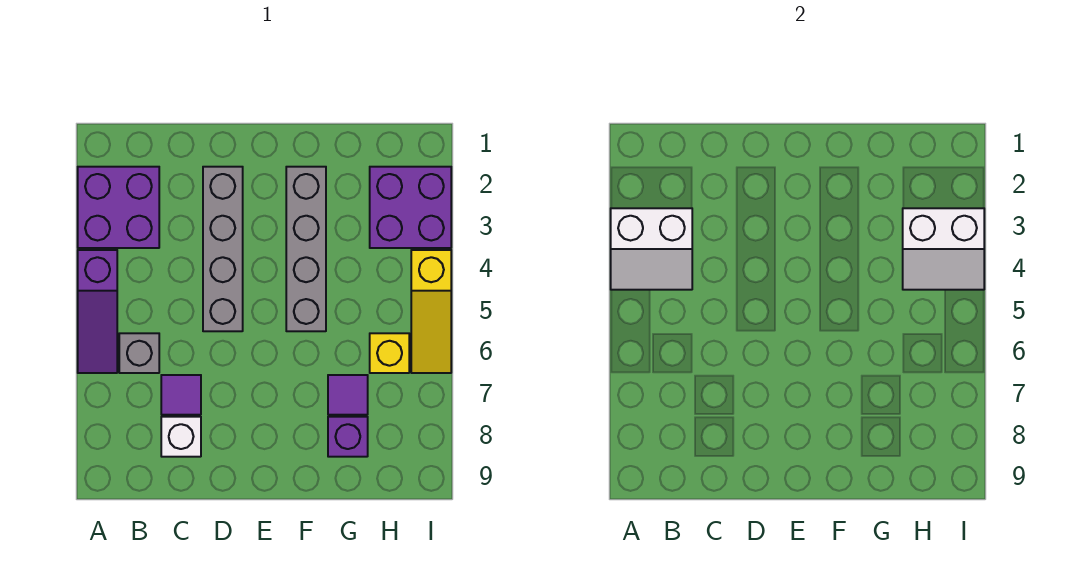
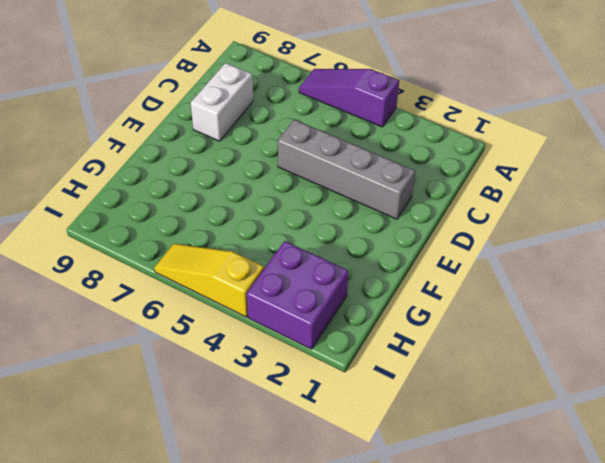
white 1x2 brick [191,63,253,141] -> white 1x1 brick [161,417,201,457]
none -> purple 2x2 brick [78,167,159,248]
none -> grey 1x1 brick [119,333,159,373]
none -> purple 1x1 tile [161,375,201,415]

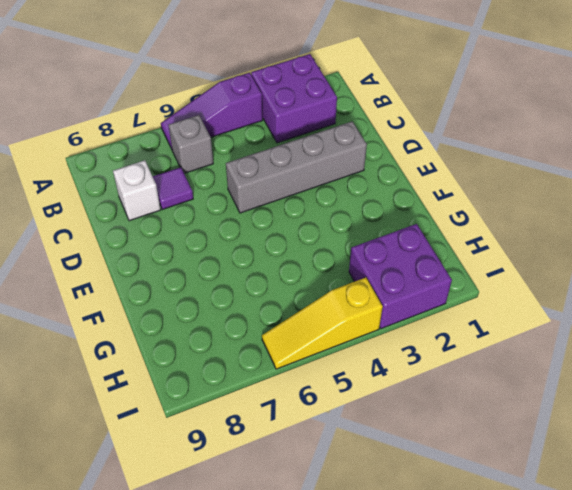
none -> grey 1x4 brick [286,167,326,331]
none -> purple 1x1 tile [328,375,368,415]
none -> purple 1x1 brick [328,417,368,457]

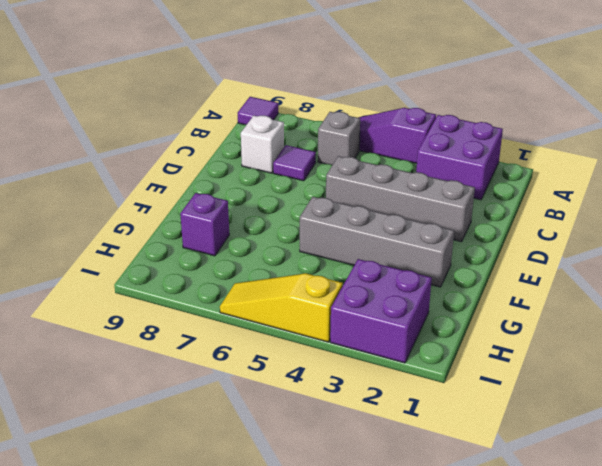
purple 1x1 tile [238,97,278,125] -> purple 1x1 tile moved to [328,375,368,415]
none -> yellow 1x1 brick [370,333,409,373]
none -> white 2x2 slope [611,208,692,290]
none -> white 2x2 slope [903,208,984,290]

